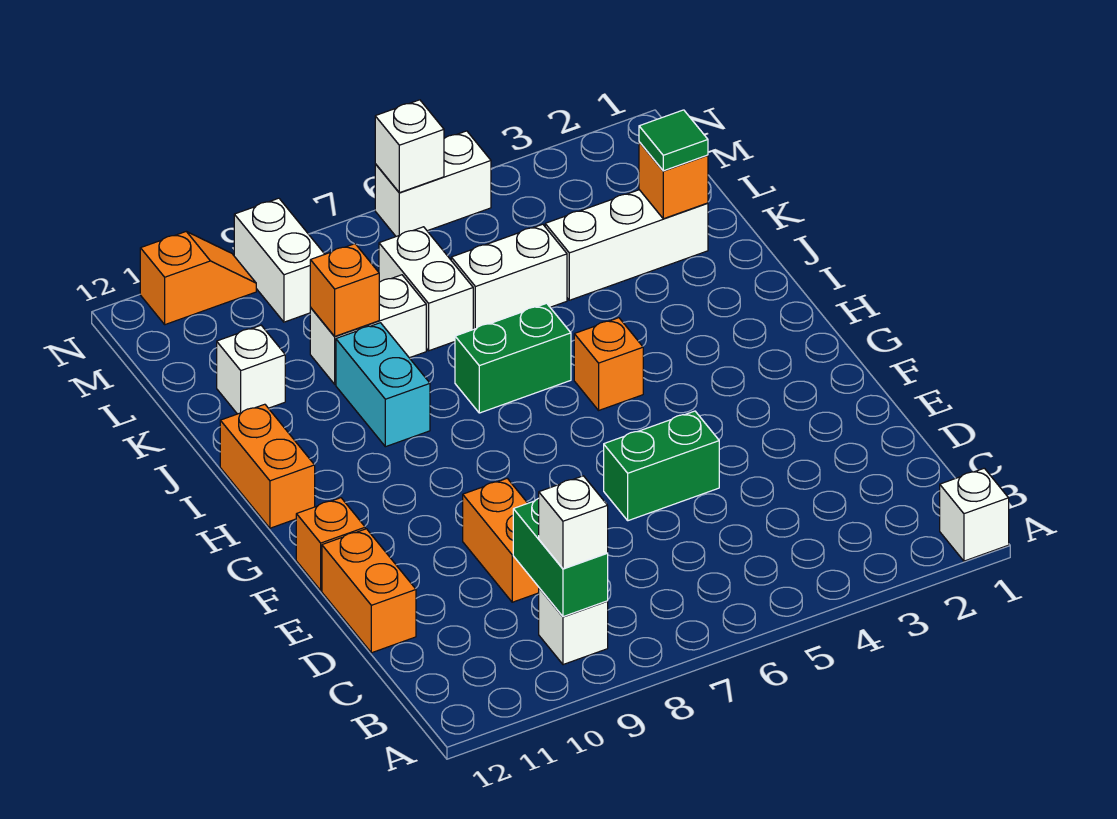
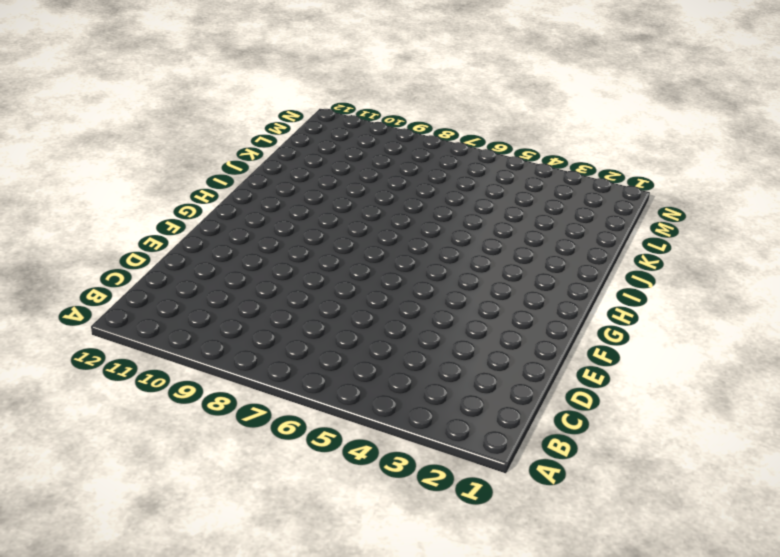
none -> white 1x1 brick [940,468,1009,561]
none -> white 1x1 brick [539,588,608,665]
none -> orange 1x2 brick [463,478,539,602]

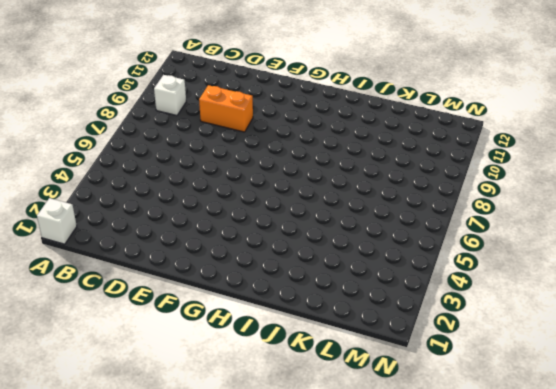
none -> orange 1x2 brick [322,529,416,653]
none -> green 1x2 brick [604,411,719,521]
none -> orange 1x1 brick [296,498,365,590]

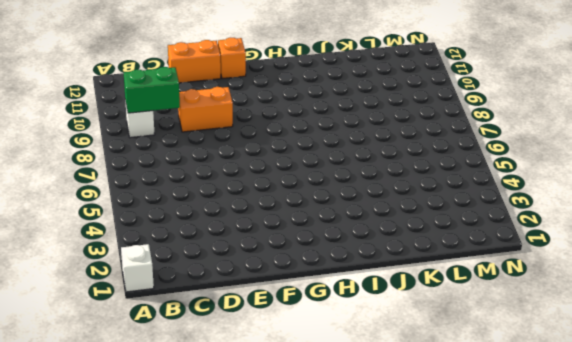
none -> green 1x2 brick [604,411,719,521]
none -> orange 1x1 brick [574,318,643,410]
none -> orange 1x2 brick [220,404,315,528]

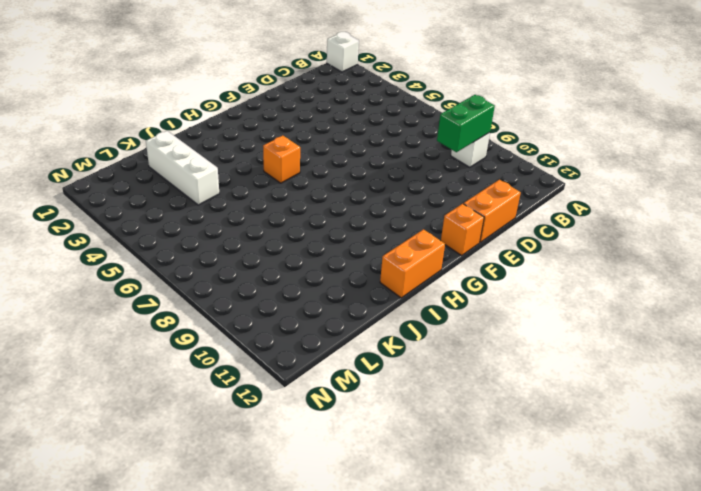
none -> orange 1x2 brick [463,478,539,602]
none -> green 1x2 brick [604,411,719,521]
none -> green 1x2 brick [455,303,571,413]

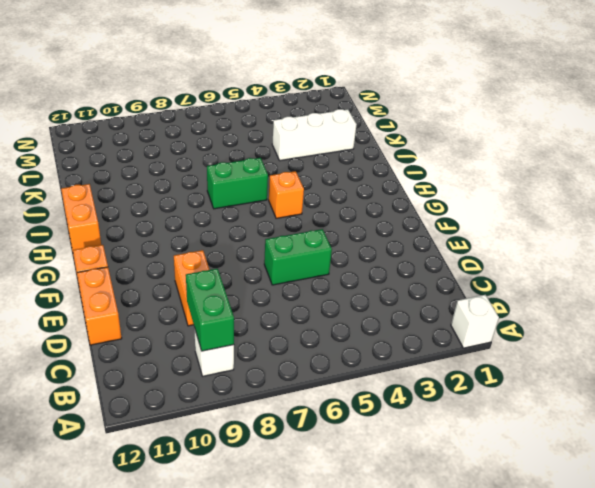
none -> cyan 1x2 brick [336,323,430,447]
none -> white 1x2 brick [451,224,567,329]
none -> white 1x2 brick [379,227,473,351]

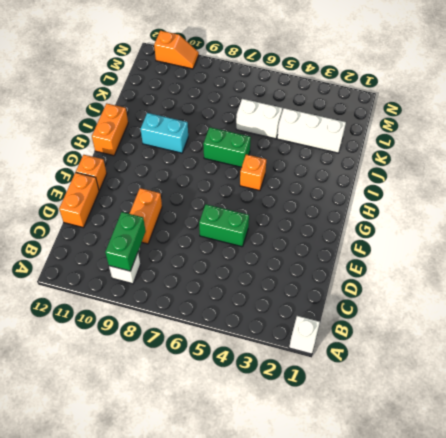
cyan 1x2 brick [140,113,188,153] -> cyan 1x2 brick turned to [336,323,430,447]
none -> white 1x2 brick [379,227,473,351]
none -> white 1x2 brick [310,275,426,384]
none -> white 1x1 brick [217,325,285,414]

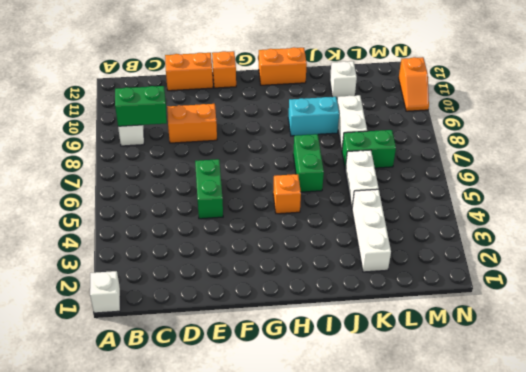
green 1x2 brick [342,130,396,168] -> white 1x2 brick [379,227,473,351]
none -> white 1x2 brick [234,198,325,322]
none -> white 1x2 brick [375,131,491,236]
none -> orange 1x1 brick [639,142,708,219]

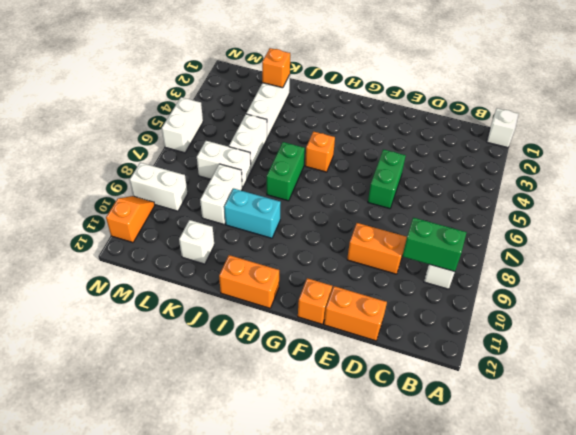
none -> orange 1x1 brick [310,244,379,336]
none -> white 1x1 brick [375,100,444,193]
none -> white 1x1 brick [539,476,608,569]

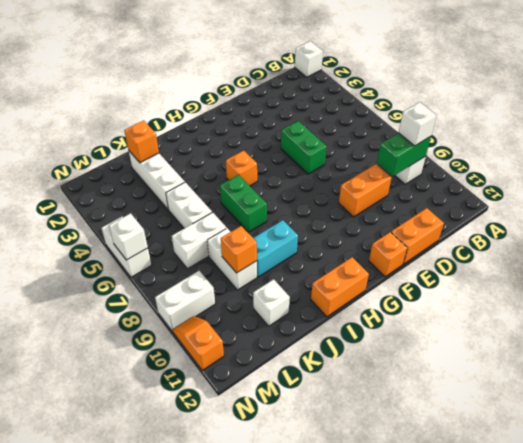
none -> green 1x1 tile [639,110,708,171]

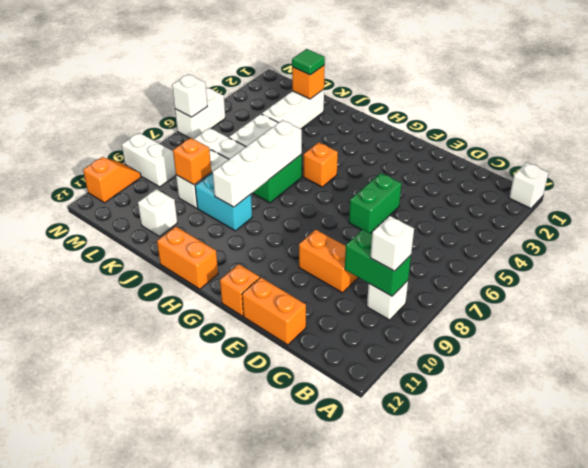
white 1x4 brick [213,120,302,207] -> none

